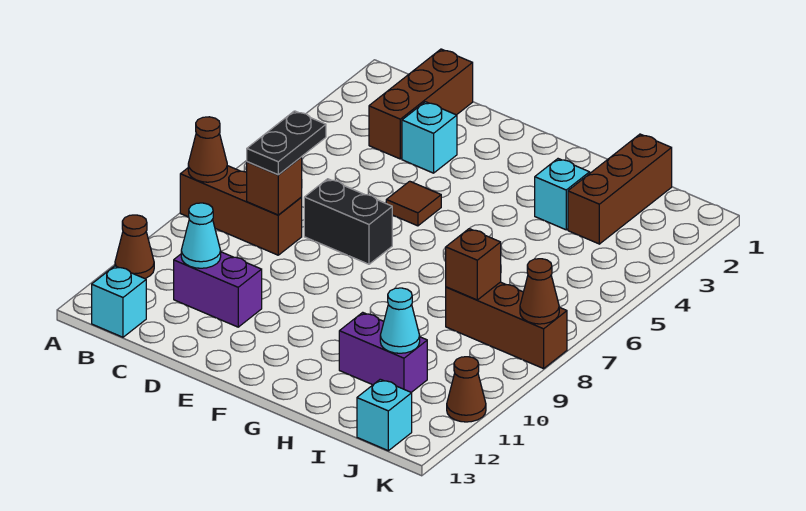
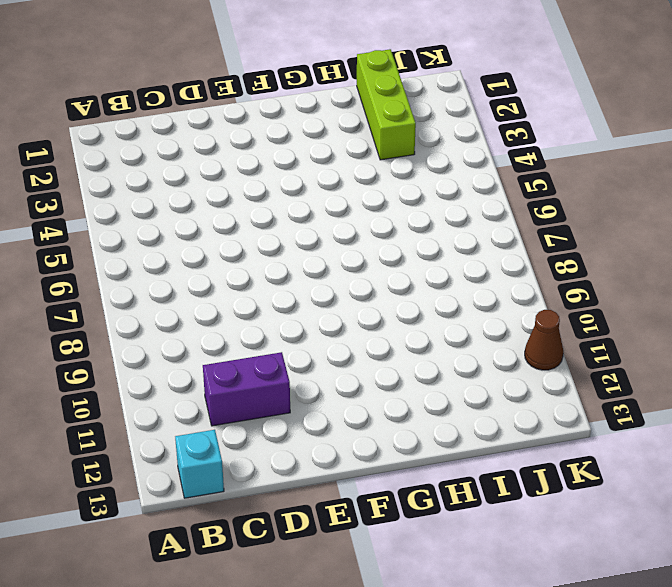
lime 1x3 brick [357,49,416,160] -> brown 1x3 brick [568,134,672,244]
none -> brown 1x3 brick [180,166,302,255]
none -> brown 1x1 cone [115,215,154,279]
none -> brown 1x3 brick [369,49,473,159]

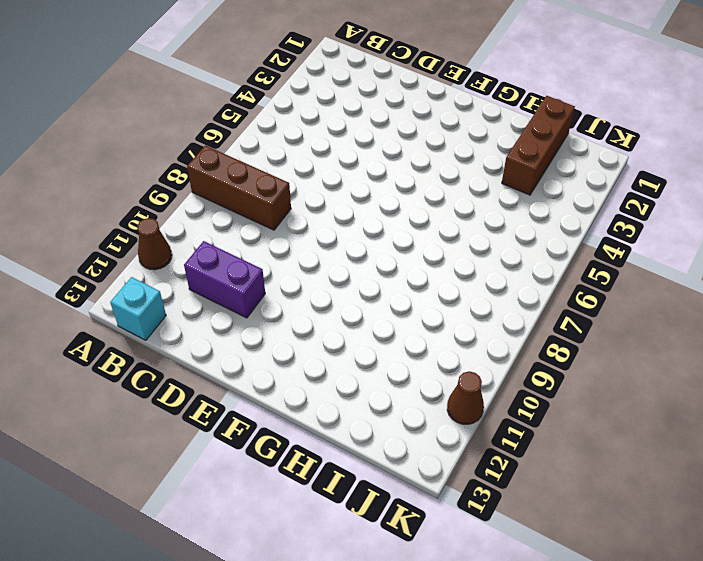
none -> brown 1x3 brick [369,49,473,159]
none -> cyan 1x1 brick [402,102,457,173]
none -> black 1x2 brick [304,179,392,264]

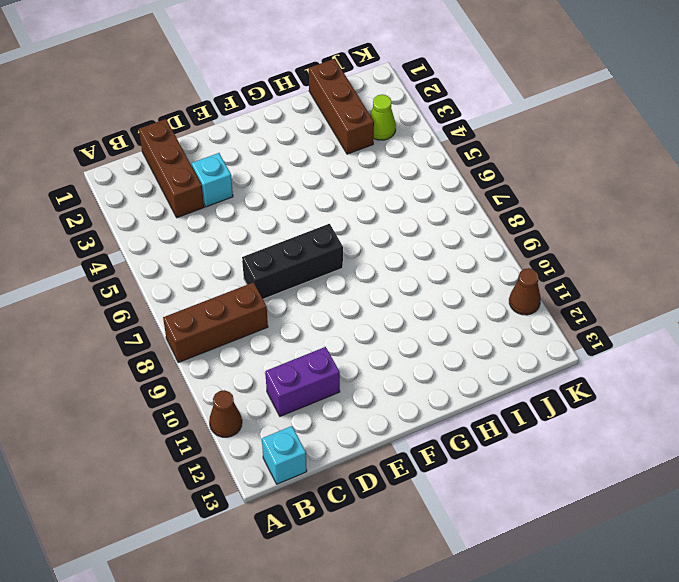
black 1x3 brick [242,224,343,299] -> black 1x2 brick [304,179,392,264]
lime 1x1 cone [370,95,396,140] -> none
none -> brown 1x1 tile [386,181,441,226]
none -> cyan 1x1 brick [535,159,590,230]
none -> purple 1x2 brick [339,312,427,392]

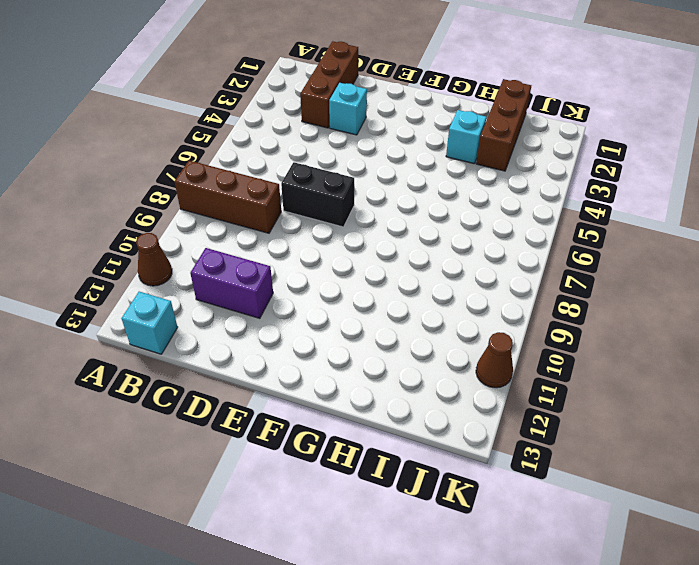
none -> brown 1x1 tile [386,181,441,226]
none -> purple 1x2 brick [339,312,427,392]
none -> brown 1x3 brick [446,282,567,369]

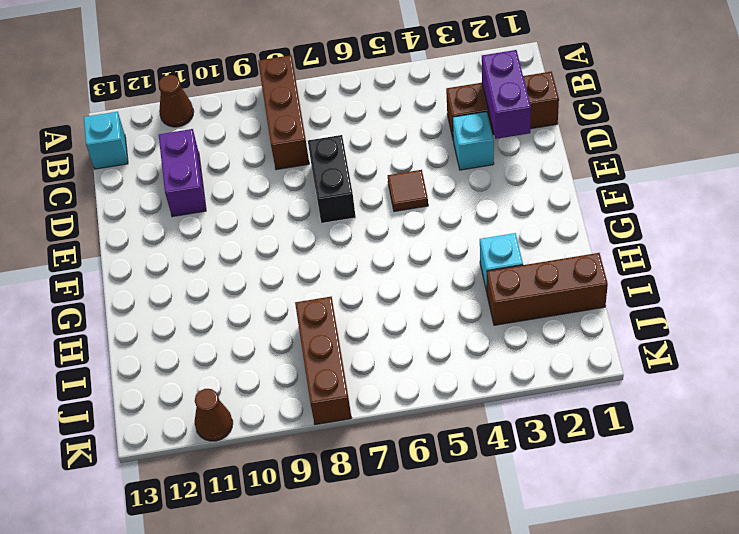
purple 1x2 brick [482,50,531,139] -> purple 1x2 brick moved to [339,312,427,392]
none -> cyan 1x1 brick [357,379,412,451]
none -> brown 1x1 cone [188,117,227,182]
none -> brown 1x1 brick [247,157,302,215]

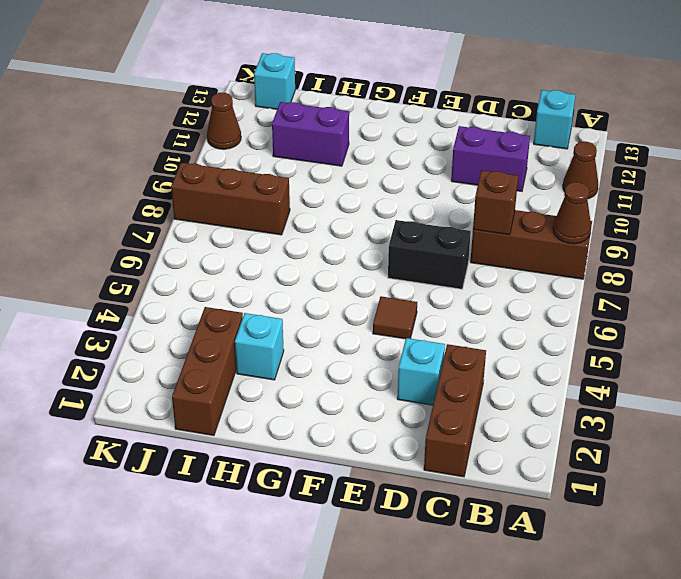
none -> cyan 1x1 cone [181,203,221,268]
none -> brown 1x1 brick [446,229,501,300]
none -> cyan 1x1 cone [380,288,420,353]

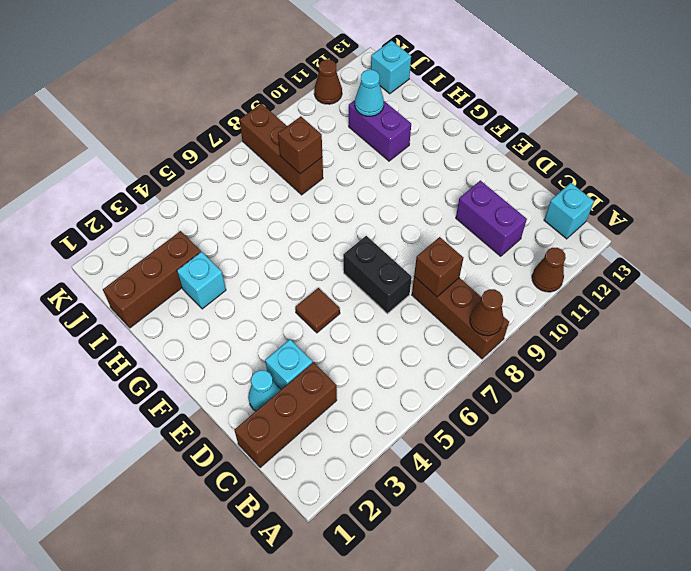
cyan 1x1 cone [248,370,280,411] -> cyan 1x1 cone moved to [181,203,221,268]
none -> brown 1x1 cone [520,259,559,324]
none -> black 1x2 plate [247,111,326,175]

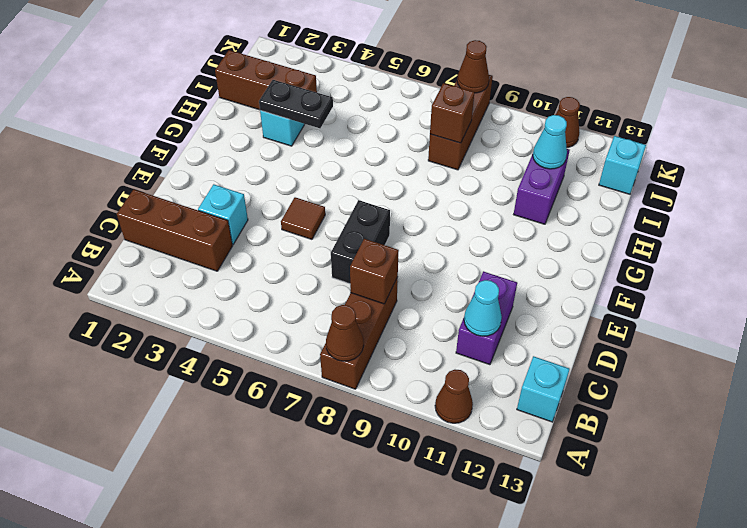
black 1x2 plate [259,80,333,128] -> black 1x2 plate moved to [247,111,326,175]

